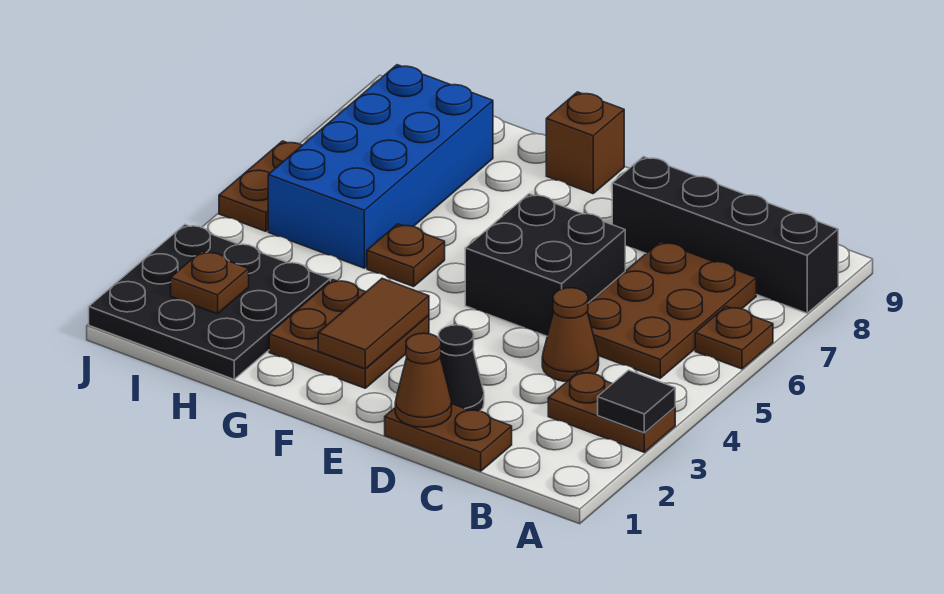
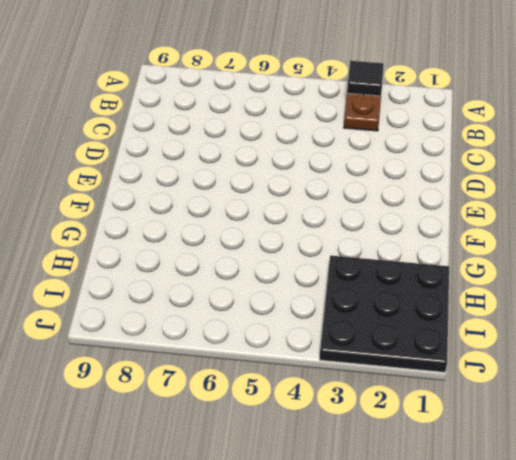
none -> brown 1x1 plate [695,306,773,369]
none -> black 1x4 brick [612,157,838,313]
none -> brown 2x3 plate [587,242,756,378]

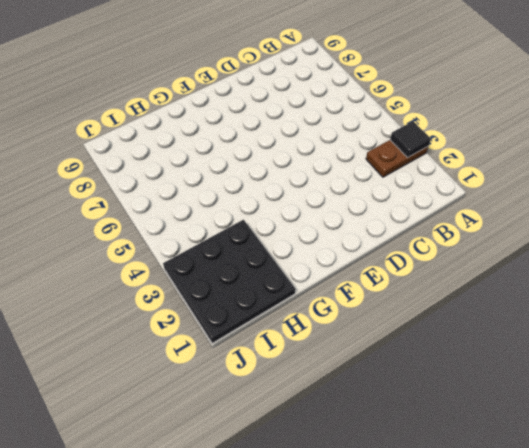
none -> brown 1x1 plate [695,306,773,369]
none -> black 1x4 brick [612,157,838,313]
none -> brown 2x3 plate [587,242,756,378]

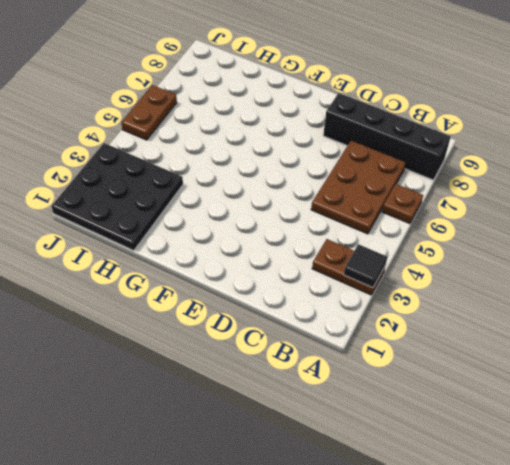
none -> brown 1x2 plate [385,404,512,471]
none -> brown 1x1 cone [542,288,599,382]
none -> black 1x1 cone [438,325,484,411]

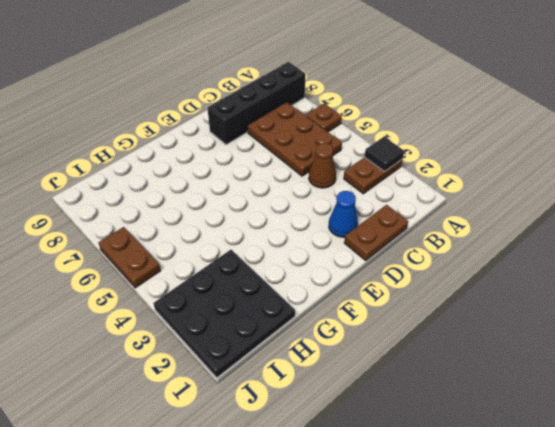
blue 1x1 cone [329,191,358,237] -> black 1x1 cone [438,325,484,411]
none -> black 2x2 brick [465,194,625,336]
none -> brown 2x2 plate [269,280,429,388]
none -> brown 1x1 brick [546,92,624,194]

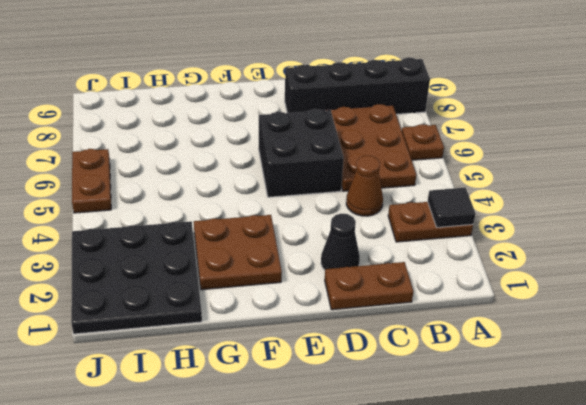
none -> brown 1x1 brick [546,92,624,194]
none -> brown 1x1 plate [367,224,445,286]
none -> blue 2x4 brick [268,65,493,268]

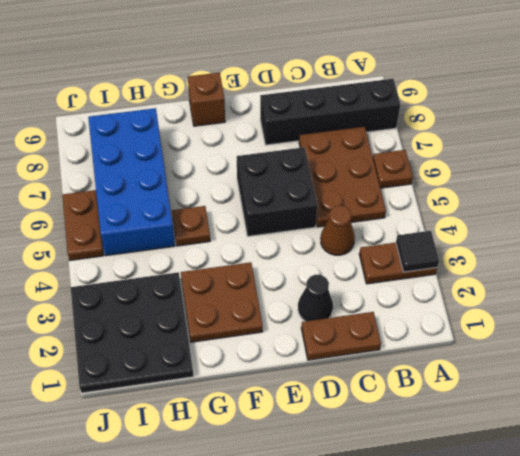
none -> brown 1x1 cone [395,333,452,427]
none -> brown 1x2 tile [318,278,429,369]
none -> brown 1x1 plate [171,251,249,314]

